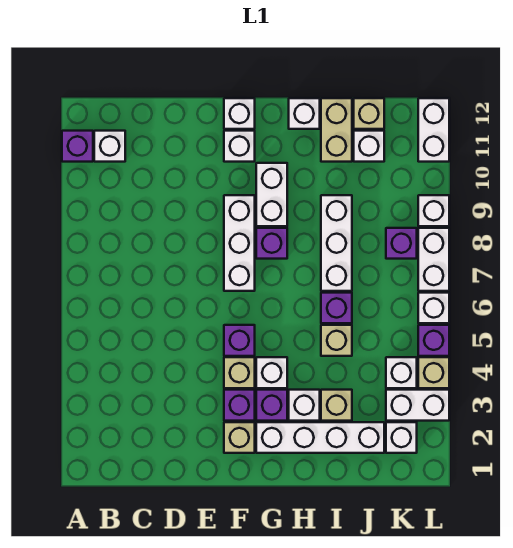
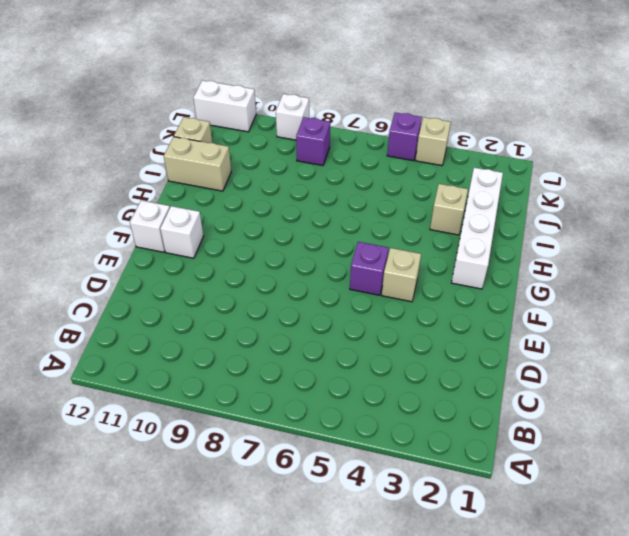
none -> purple 1x1 brick [62,131,93,162]
none -> white 1x1 brick [94,131,125,162]
none -> tan 1x1 brick [224,422,255,453]
none -> purple 1x1 brick [224,390,255,421]

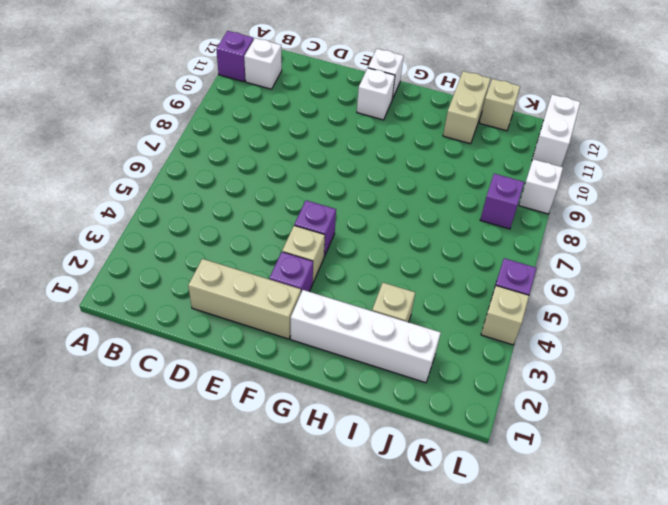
tan 1x3 brick [188,259,301,339] -> tan 1x1 brick [224,422,255,453]
none -> white 1x3 brick [224,195,255,291]
none -> purple 1x1 brick [256,390,287,421]
none -> white 1x1 brick [256,357,287,388]
none -> purple 1x1 brick [256,228,287,259]

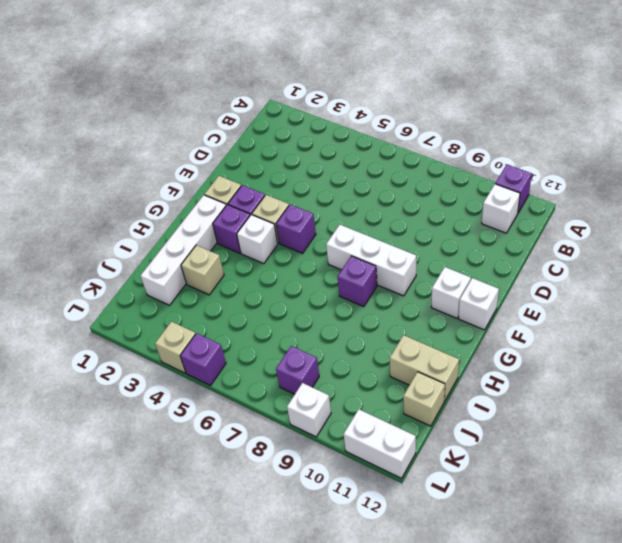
none -> white 1x2 brick [256,163,287,226]
none -> white 1x1 brick [289,390,320,421]
none -> white 1x1 brick [289,98,320,129]
none -> tan 1x1 brick [321,325,352,356]

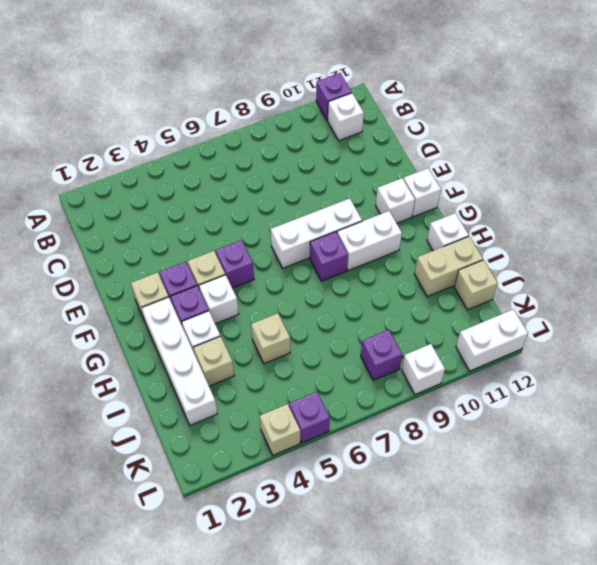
none -> purple 1x1 brick [321,293,352,323]
none -> white 1x3 brick [321,195,352,291]
none -> white 1x1 brick [354,131,384,162]
none -> white 1x1 brick [386,422,417,453]

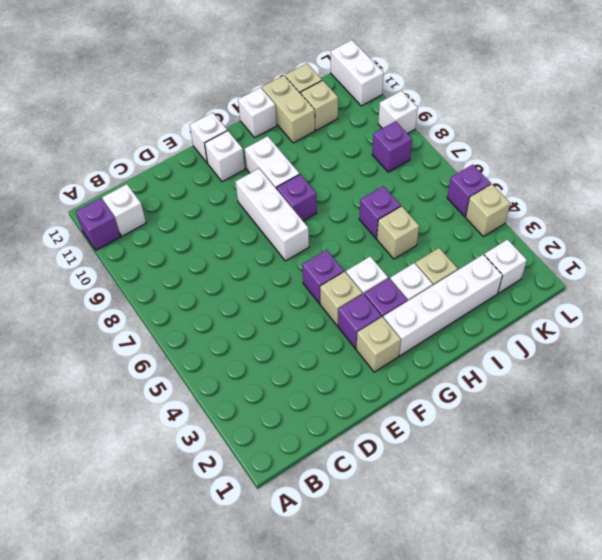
tan 1x1 brick [301,80,338,130] -> white 1x1 brick [354,131,384,162]
none -> white 1x3 brick [321,195,352,291]
none -> white 1x2 brick [386,390,449,421]
none -> white 1x1 brick [386,357,417,388]
none -> white 1x1 brick [418,293,449,323]

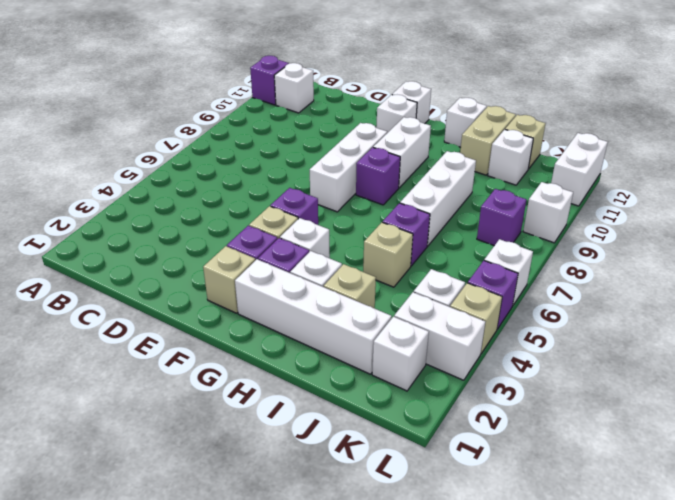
none -> white 1x2 brick [418,228,449,291]

